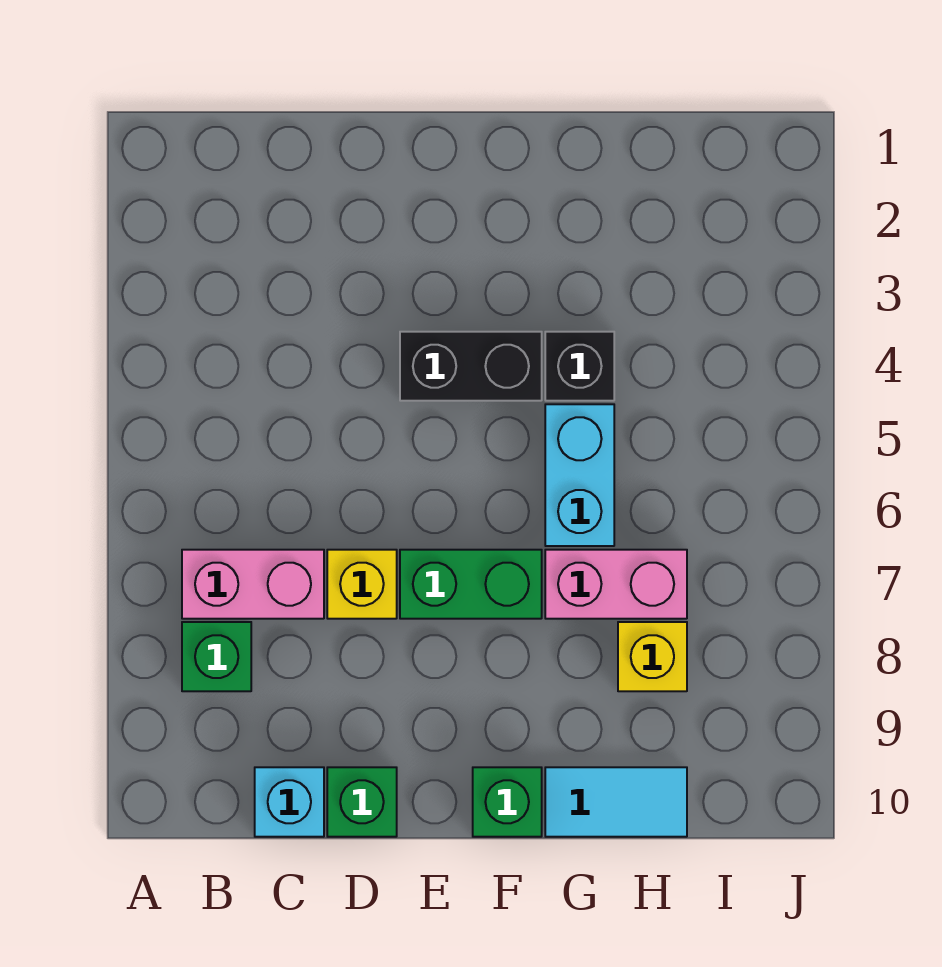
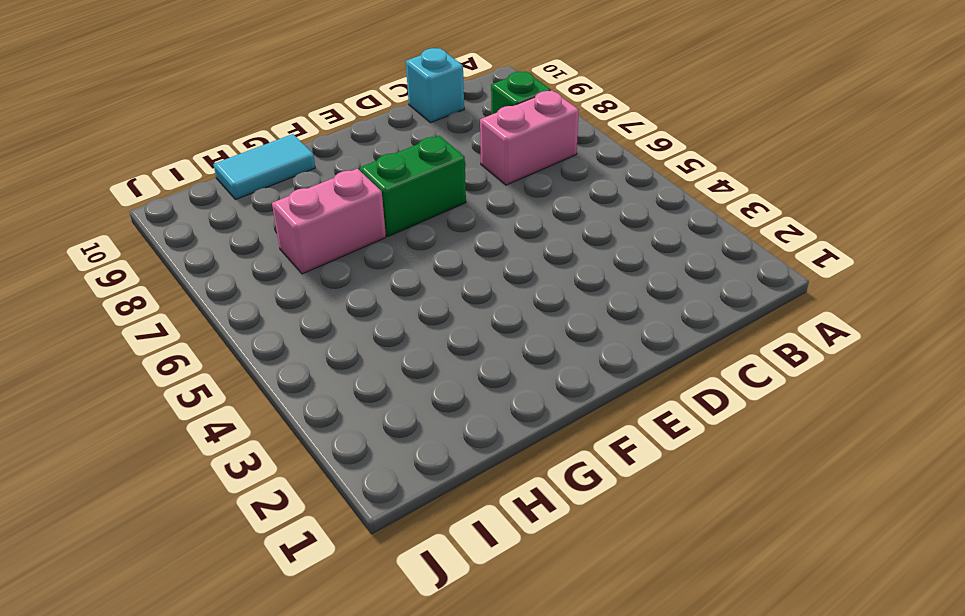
none -> yellow 1x1 brick [327,550,397,619]
none -> green 1x1 brick [327,767,397,837]
none -> black 1x2 brick [400,332,542,401]

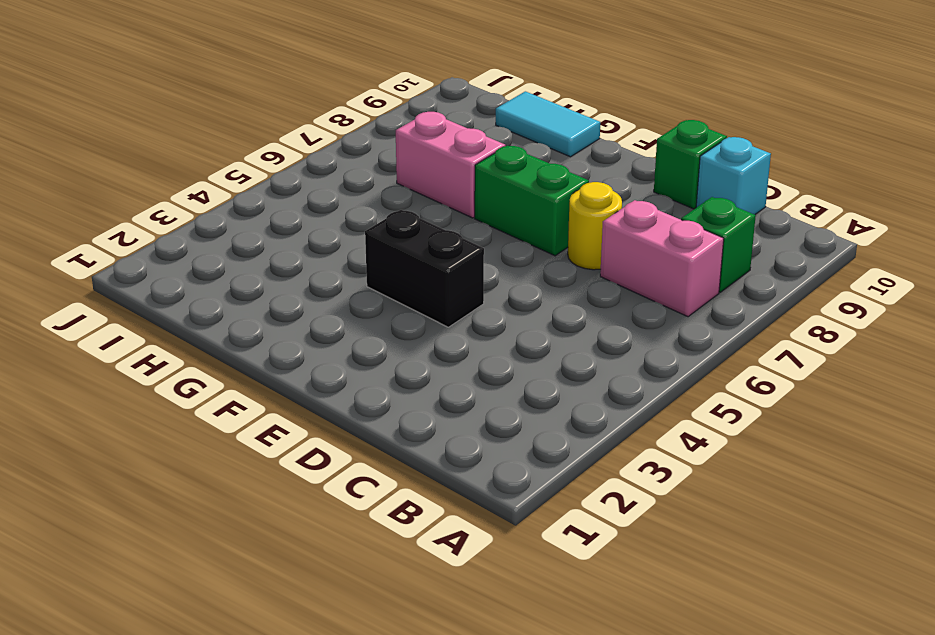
yellow 1x1 round brick [568,182,622,270] -> yellow 1x1 brick [327,550,397,619]
none -> green 1x1 brick [473,767,542,837]
none -> black 1x1 brick [545,332,614,401]
none -> cyan 1x2 brick [545,404,614,546]

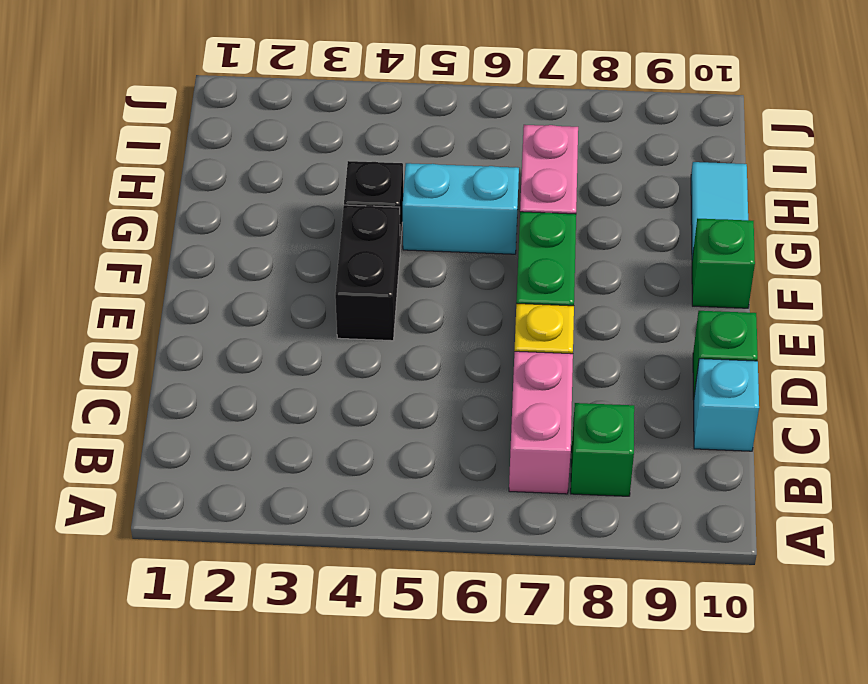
none -> yellow 1x1 brick [618,622,687,691]

